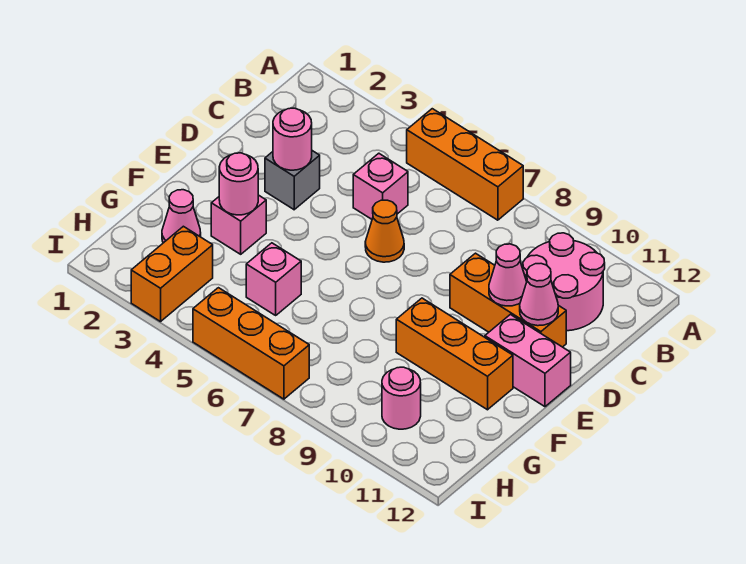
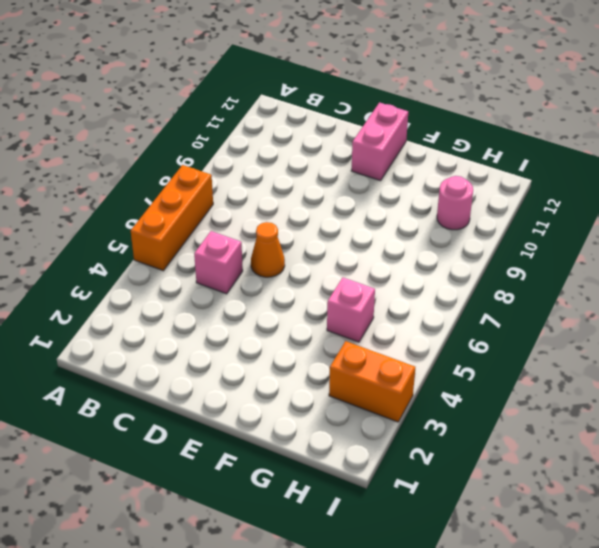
none -> pink 2x2 round brick [523,233,605,331]
none -> grey 1x1 brick [265,151,320,210]
none -> orange 1x3 brick [450,253,566,347]

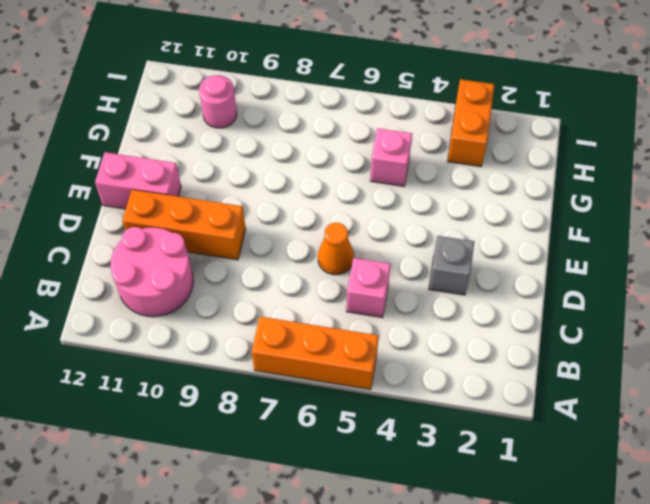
none -> pink 1x1 brick [211,195,266,254]
none -> orange 1x3 brick [396,298,513,410]
none -> pink 1x1 cone [162,190,201,243]

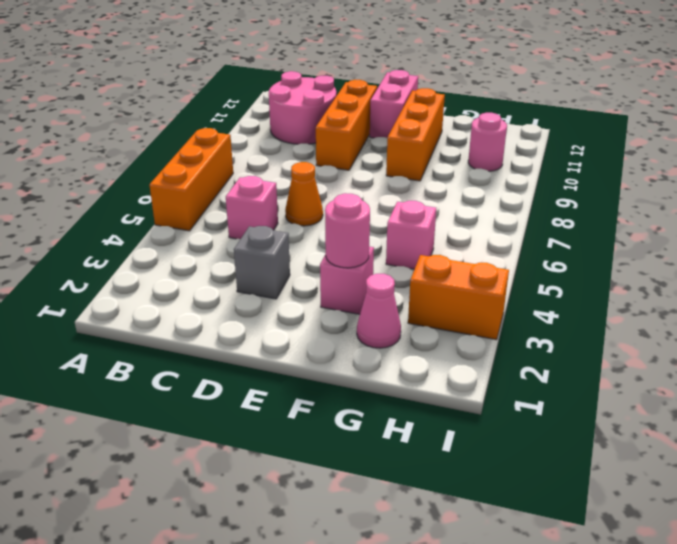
none -> orange 1x3 brick [193,288,309,399]
none -> pink 1x1 round brick [273,108,312,170]
none -> pink 1x1 cone [489,244,527,306]

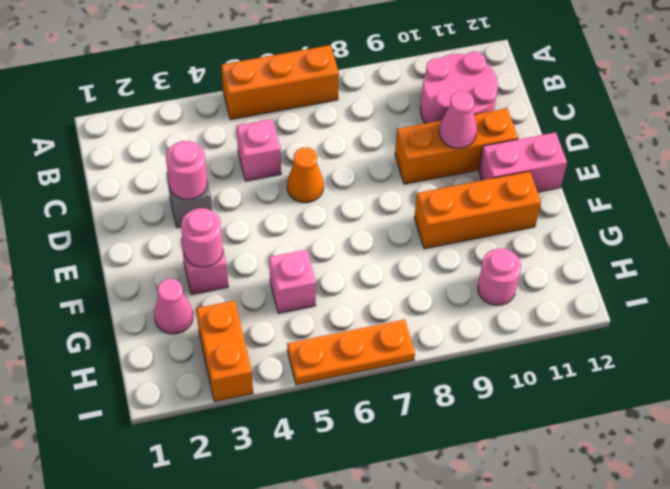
orange 1x3 plate [287,319,415,385] -> orange 1x3 brick [193,288,309,399]
none -> pink 1x1 cone [520,264,558,326]

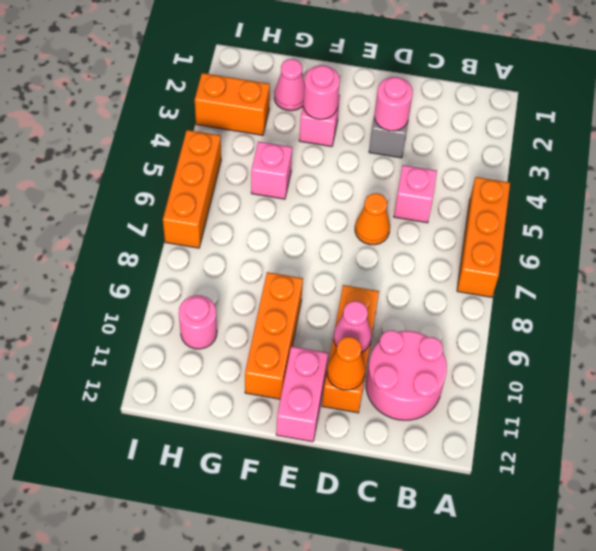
orange 1x1 cone [327,337,365,390] -> pink 1x1 cone [520,264,558,326]

